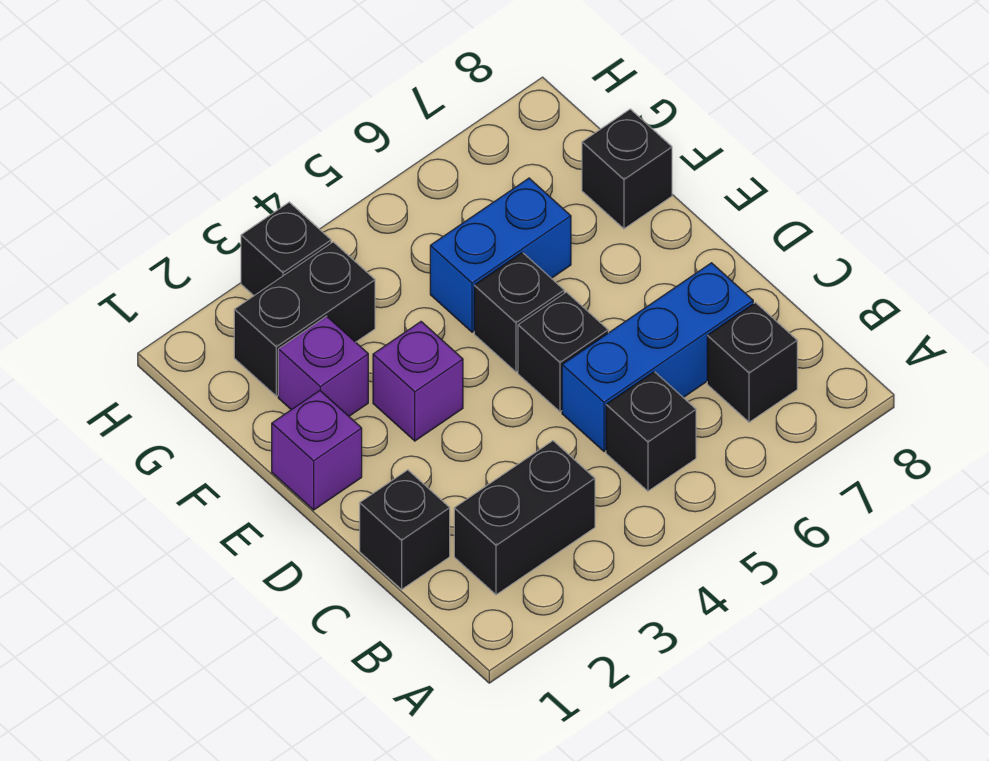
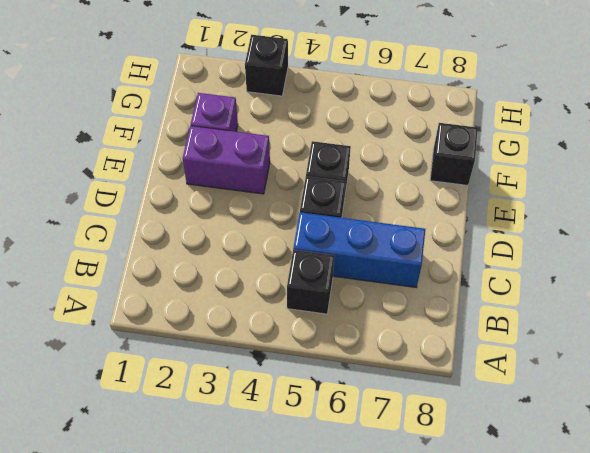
purple 1x2 brick [183,126,270,194] -> purple 1x1 brick [373,322,463,441]
none -> black 1x2 brick [454,441,595,595]
none -> black 1x1 brick [707,303,797,422]
none -> black 1x1 brick [360,470,450,589]

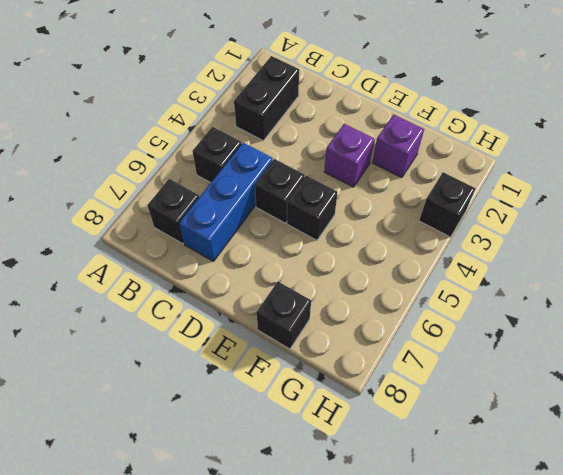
none -> black 1x1 brick [360,470,450,589]
none -> purple 1x1 brick [272,391,362,510]
none -> blue 1x2 brick [430,178,571,332]

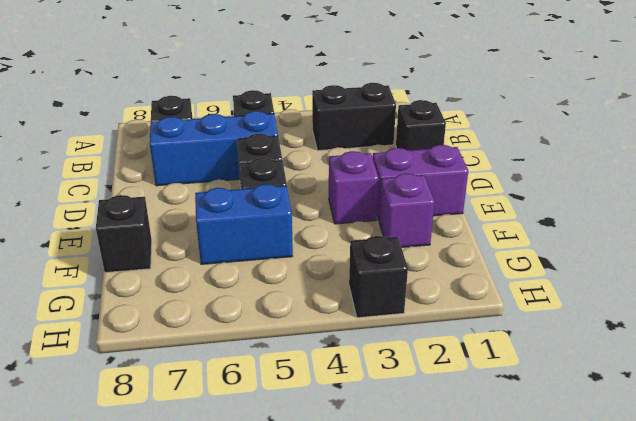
purple 1x2 brick [373,145,468,220] -> purple 1x1 brick [272,391,362,510]
none -> black 1x2 brick [234,242,375,396]

